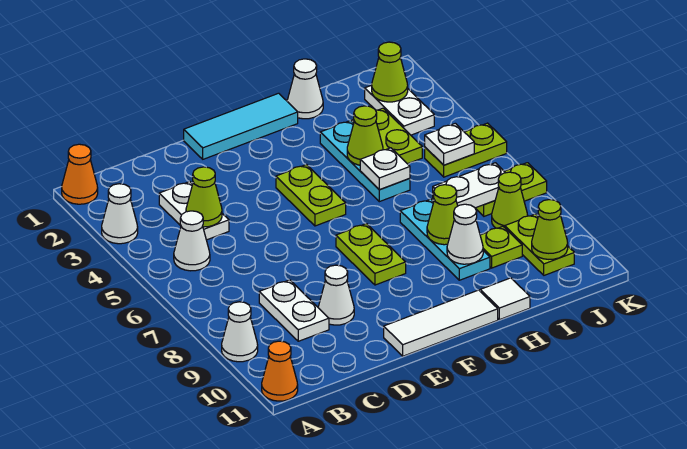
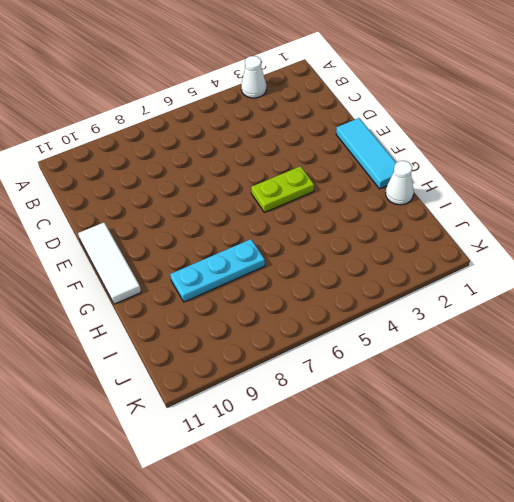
none -> orange 1x1 cone [62,144,98,204]
none -> white 1x1 cone [222,302,258,362]
none -> orange 1x1 cone [262,341,298,401]
none -> white 1x1 cone [174,211,210,271]

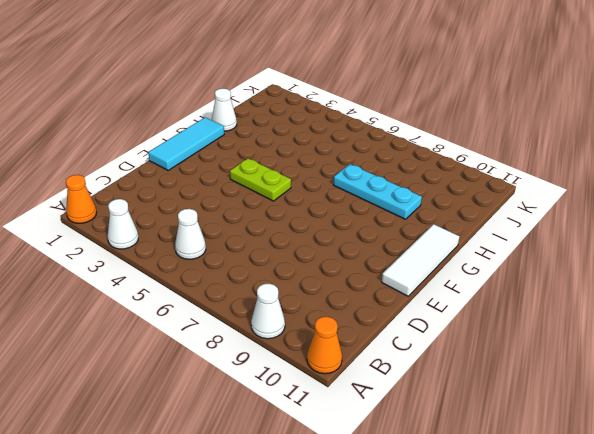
none -> white 1x2 plate [159,182,229,240]
none -> white 1x2 plate [259,280,329,341]
none -> white 1x1 cone [318,265,354,325]
none -> lime 1x2 plate [336,224,406,285]

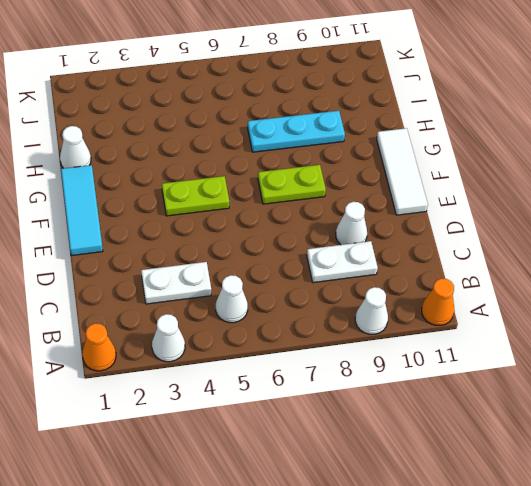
none -> cyan 1x3 plate [320,121,410,202]
none -> white 1x1 tile [480,278,530,320]
none -> lime 1x2 plate [353,108,422,164]
none -> lime 1x1 plate [480,227,522,268]

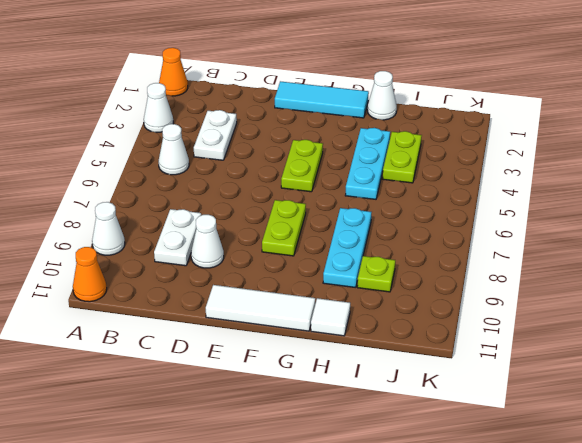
none -> white 1x2 plate [365,85,434,135]
none -> lime 1x2 plate [425,123,507,177]
none -> lime 1x2 plate [475,163,547,216]
none -> lime 1x1 cone [492,172,528,228]

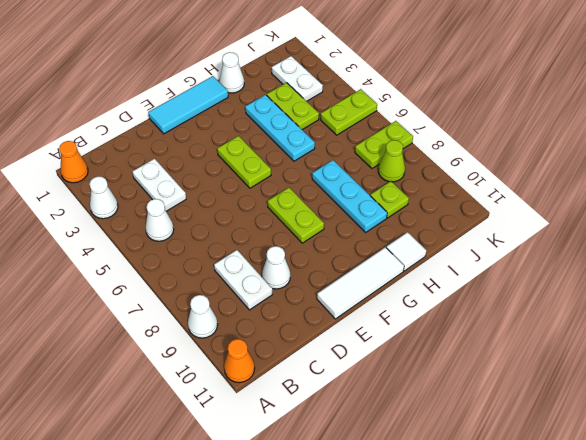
none -> lime 1x2 plate [505,214,574,275]
none -> lime 1x1 cone [186,167,222,227]
none -> lime 1x1 cone [347,106,383,165]
none -> white 1x1 plate [360,148,410,190]

